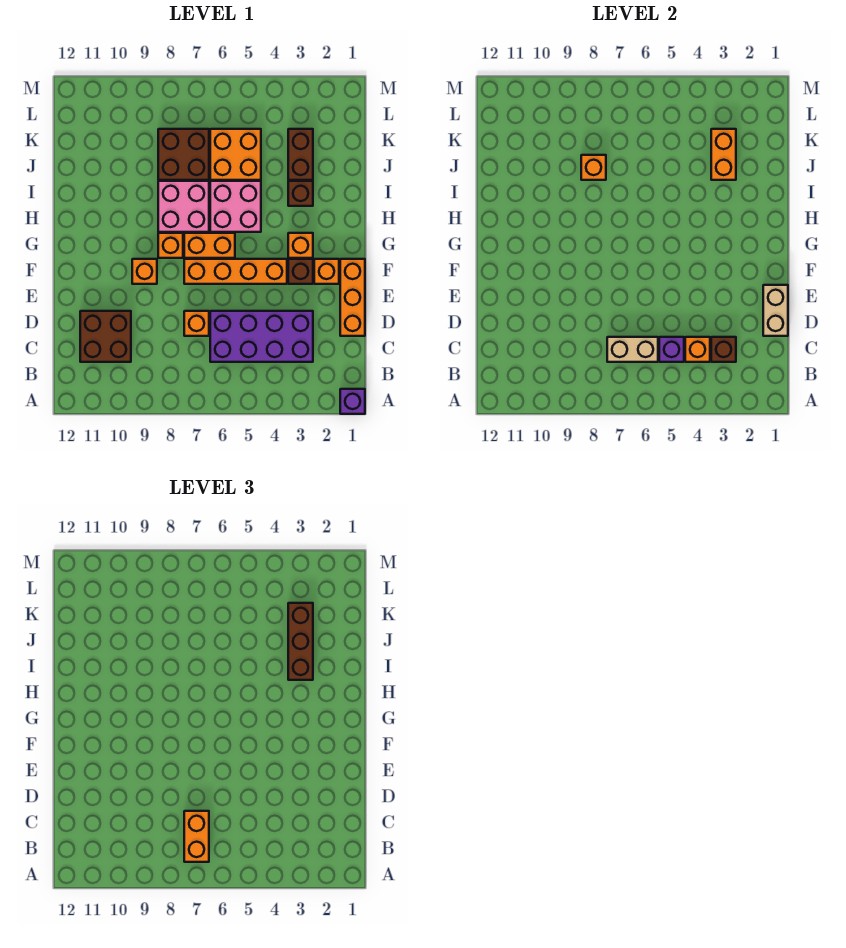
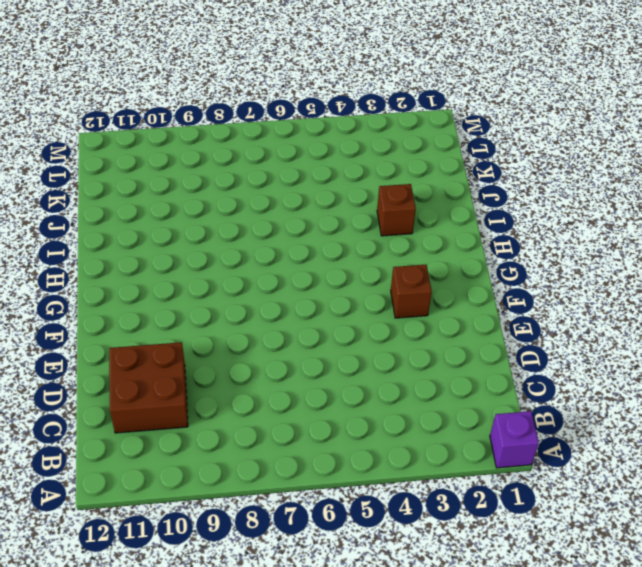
none -> purple 2x4 brick [210,311,313,362]
none -> orange 1x3 brick [340,259,365,336]
none -> orange 1x1 brick [184,311,209,336]

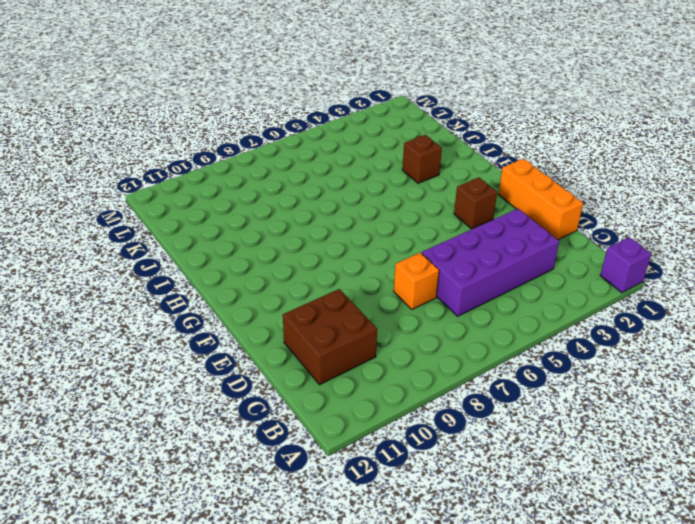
none -> orange 1x1 brick [314,259,339,284]
none -> orange 1x4 brick [184,259,287,284]
none -> orange 1x1 brick [132,259,157,284]

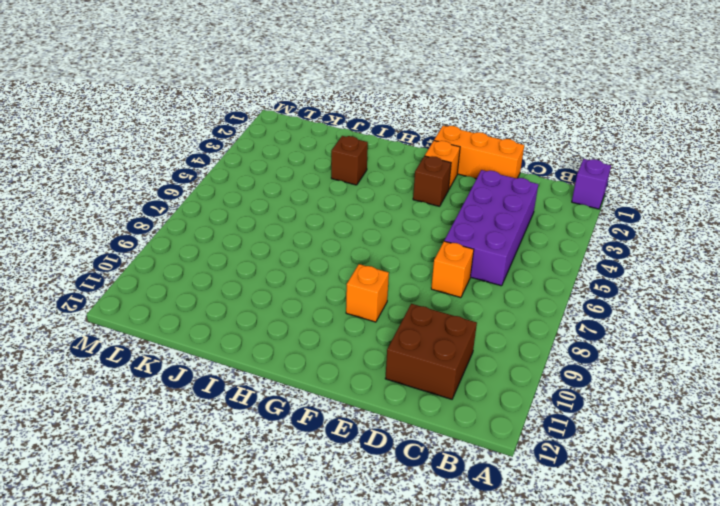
none -> orange 1x4 brick [184,259,287,284]
none -> orange 1x1 brick [288,233,313,258]
none -> orange 1x2 brick [184,233,235,258]

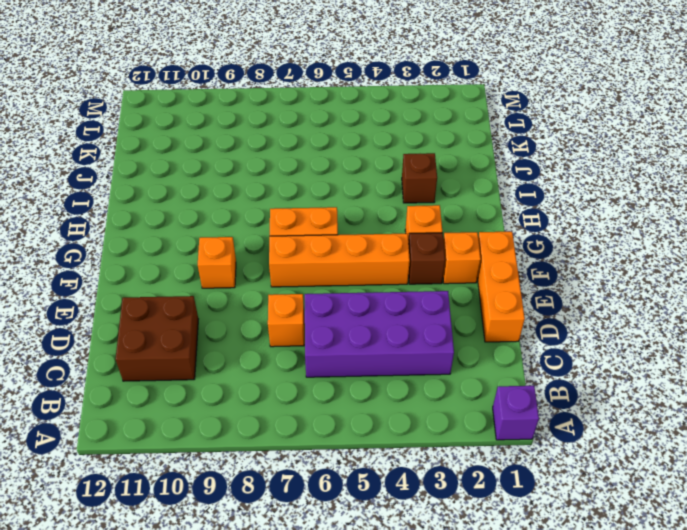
none -> orange 1x1 brick [158,233,183,258]
none -> pink 2x2 brick [210,181,261,232]
none -> pink 2x2 brick [158,181,209,232]

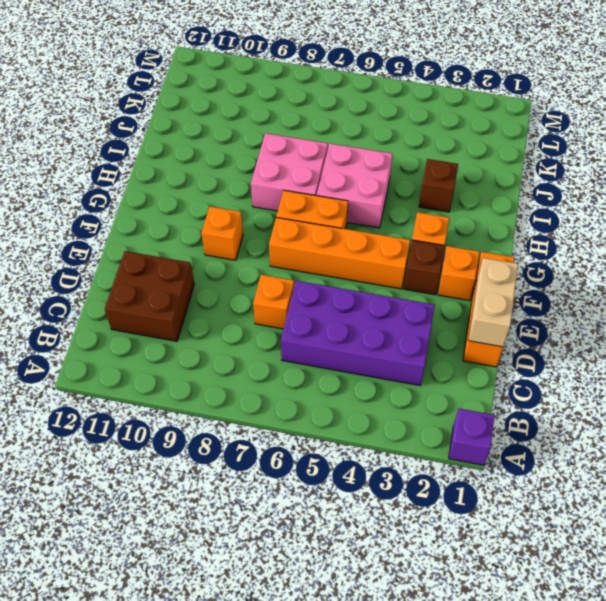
none -> orange 1x1 brick [158,233,183,258]
none -> brown 1x2 brick [288,129,313,180]
none -> orange 2x2 brick [210,129,261,180]

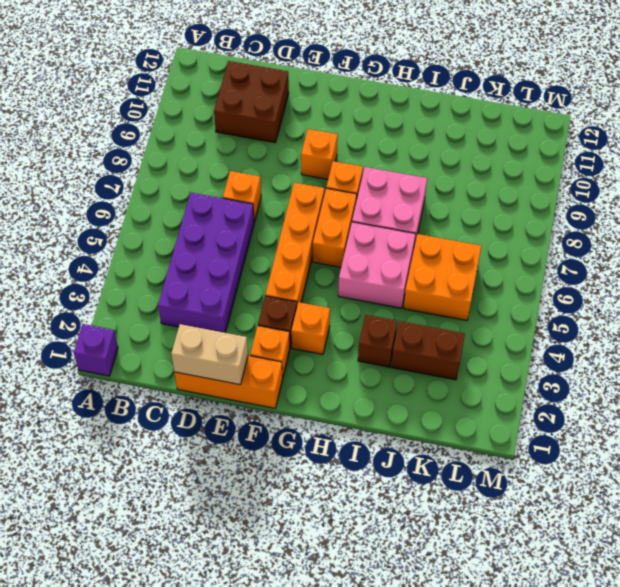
none -> brown 2x2 brick [158,129,209,180]
none -> brown 1x1 brick [711,337,736,362]
none -> orange 1x1 brick [685,337,710,362]

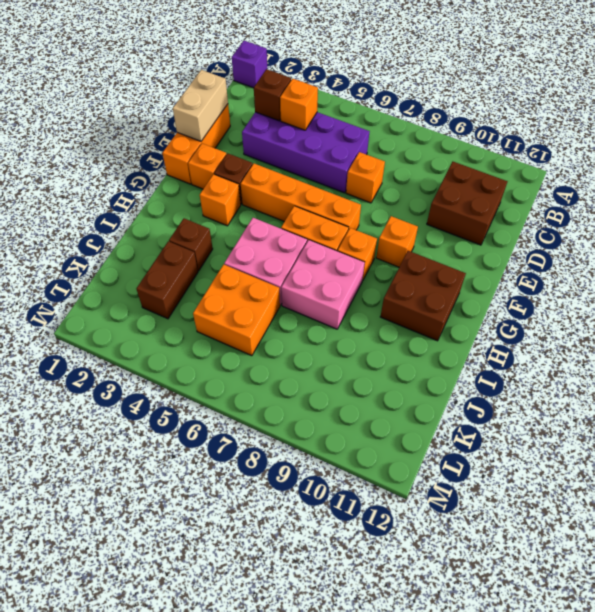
brown 2x2 brick [380,251,466,341] -> brown 2x2 brick moved to [158,129,209,180]
none -> purple 1x1 brick [659,337,684,362]
none -> tan 1x2 brick [607,337,658,362]
none -> orange 1x2 brick [711,129,736,180]

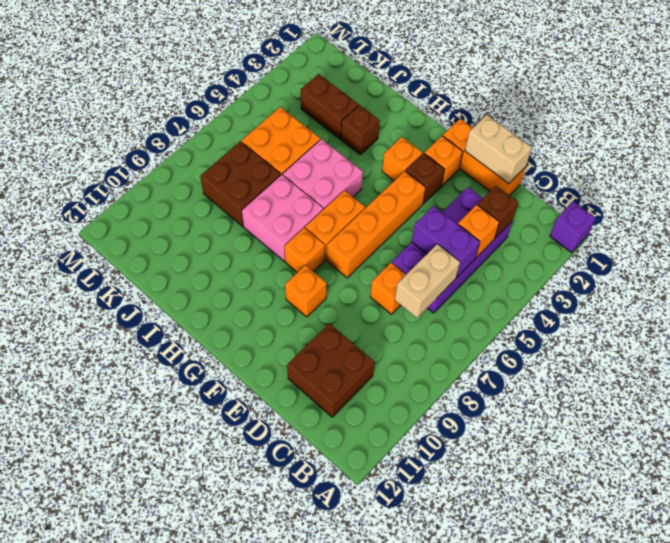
purple 1x2 brick [412,206,480,277] -> purple 1x1 brick [659,337,684,362]
none -> orange 1x2 brick [711,129,736,180]
none -> orange 1x1 brick [581,155,606,180]
none -> orange 1x2 brick [184,811,209,862]

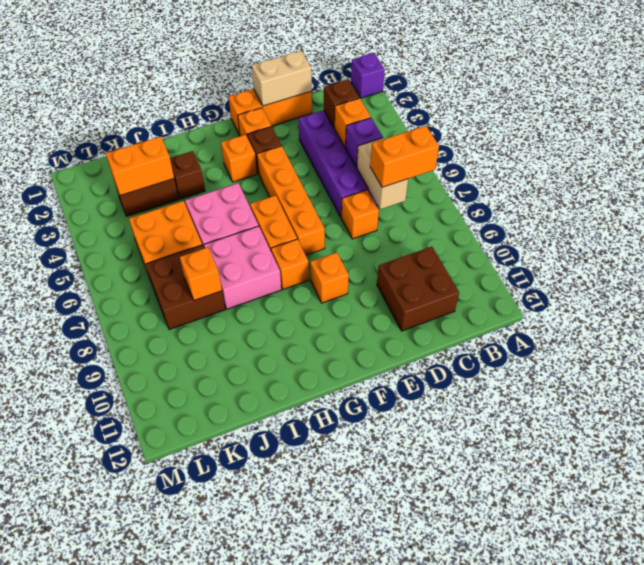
none -> brown 1x3 brick [288,603,313,680]

